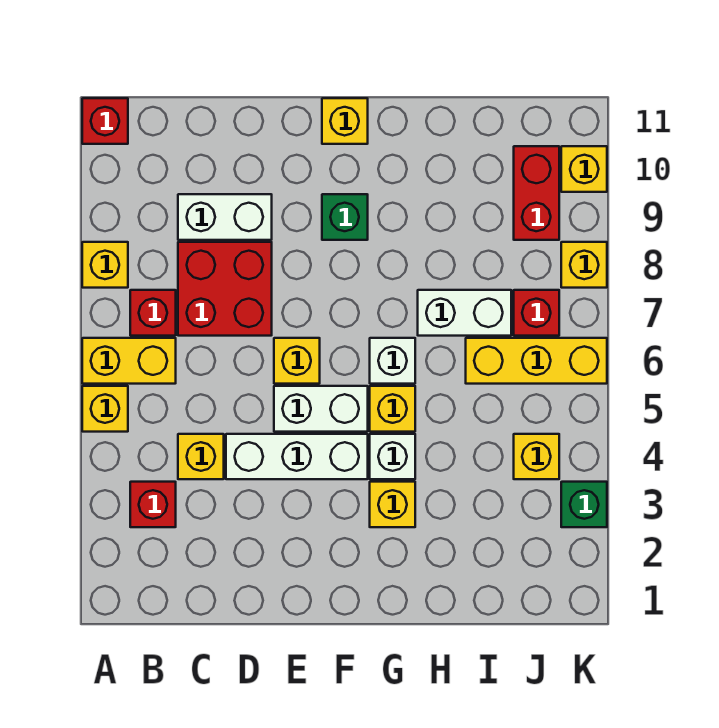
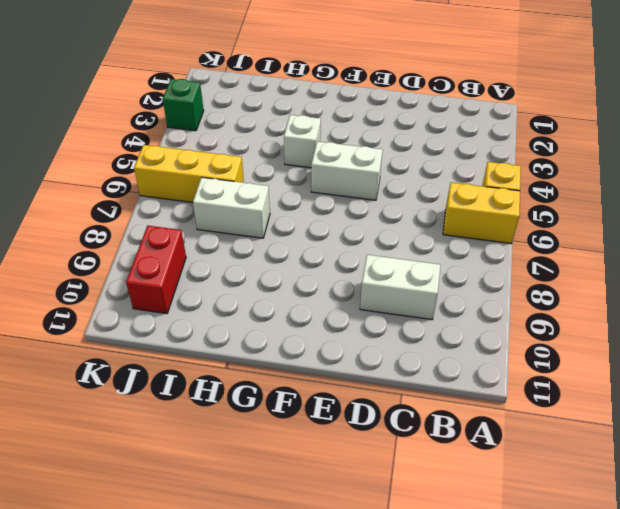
none -> yellow 1x1 brick [82,242,128,288]
none -> red 1x1 brick [82,98,128,144]
none -> red 1x1 brick [130,482,176,527]

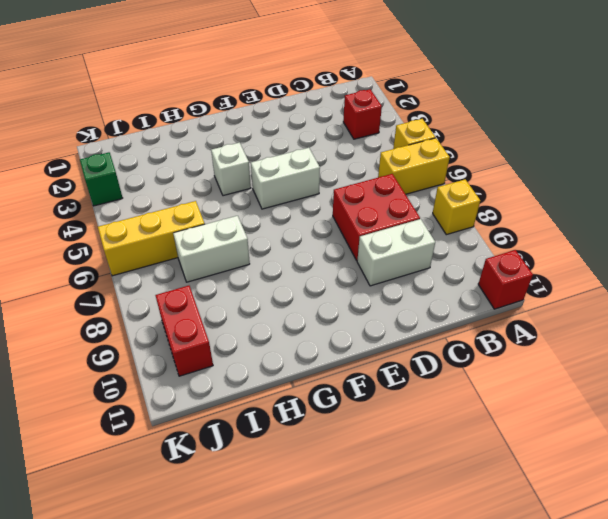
none -> red 1x1 brick [130,290,176,336]
none -> yellow 1x1 brick [178,434,224,479]
none -> white 1x3 brick [226,434,368,479]

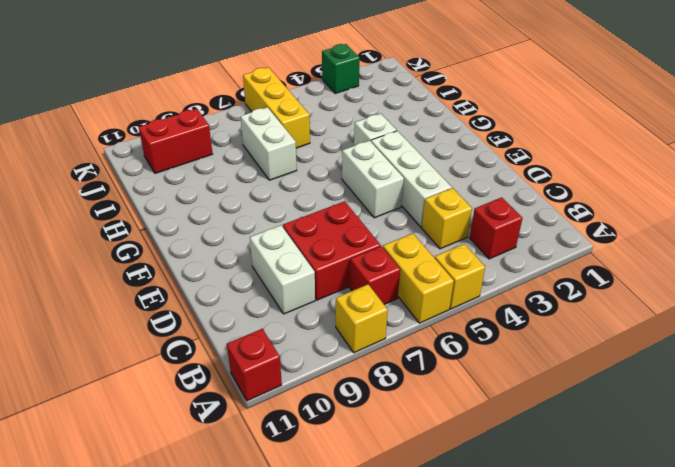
none -> yellow 1x1 brick [274,338,320,384]
none -> green 1x1 brick [322,194,368,240]
none -> yellow 1x1 brick [322,98,368,144]

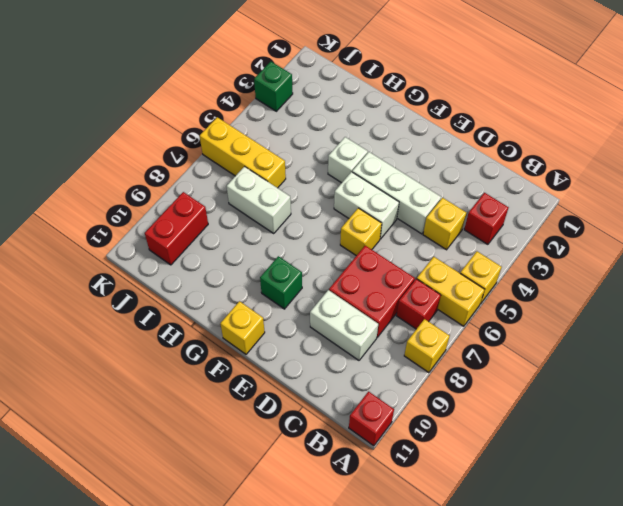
none -> yellow 1x1 brick [370,482,415,527]
none -> yellow 1x1 brick [370,386,415,432]
none -> white 1x1 brick [370,338,415,384]

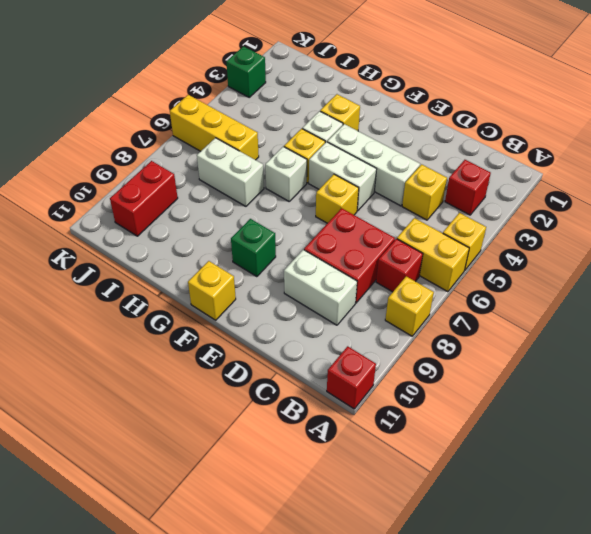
none -> yellow 1x1 brick [514,434,559,479]
none -> red 1x1 brick [514,290,559,336]
none -> yellow 1x1 brick [561,242,607,288]

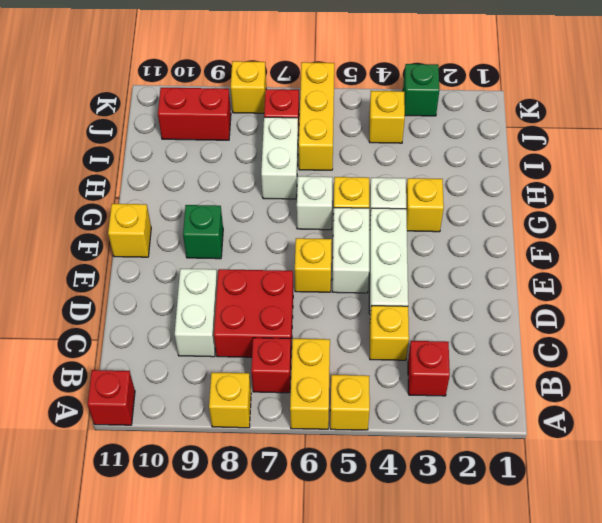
none -> yellow 1x1 brick [561,146,607,192]

